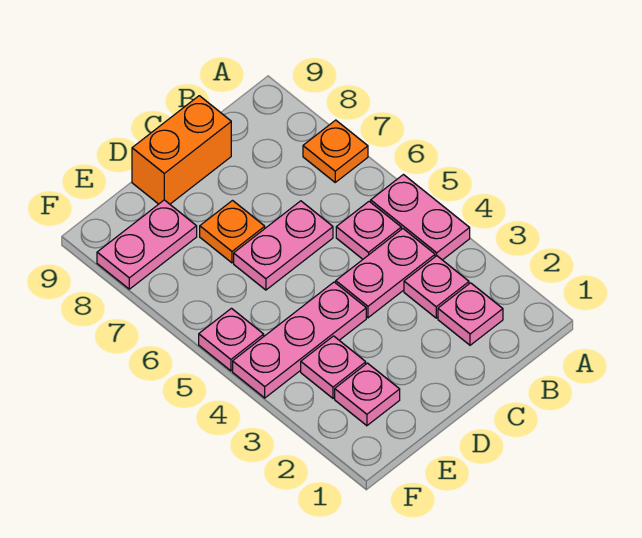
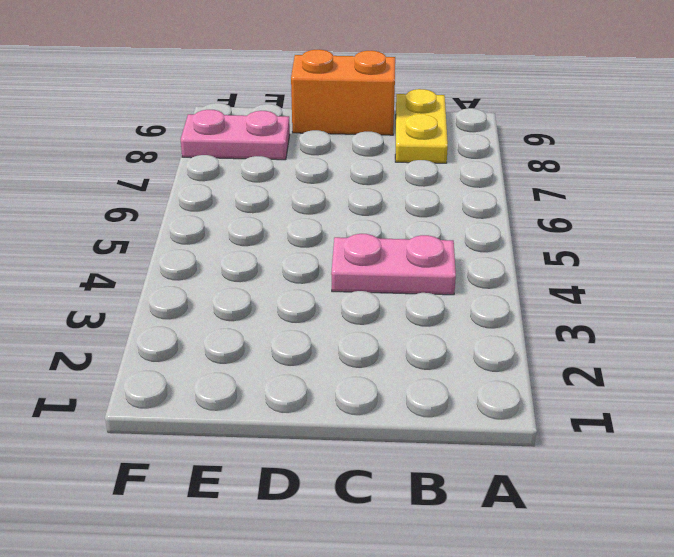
yellow 1x2 plate [395,89,448,163] -> none
none -> pink 1x2 plate [371,175,470,260]
none -> orange 1x1 plate [303,120,368,182]
none -> pink 1x1 plate [438,283,503,345]

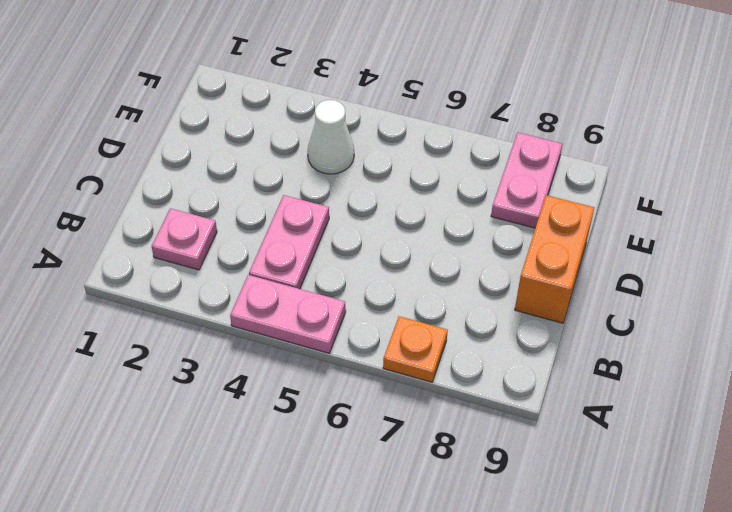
white 1x1 cone [308,100,354,174] -> pink 1x3 plate [233,282,366,398]
none -> pink 1x1 plate [404,256,469,318]
none -> pink 1x1 plate [336,201,401,259]
none -> pink 1x2 plate [234,201,333,290]

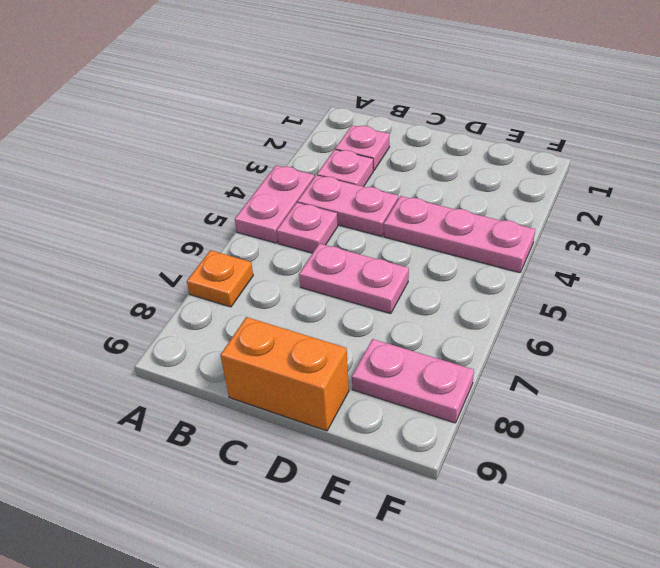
none -> orange 1x1 plate [200,201,265,263]
none -> pink 1x1 plate [335,363,400,426]
none -> pink 1x1 plate [301,336,366,398]

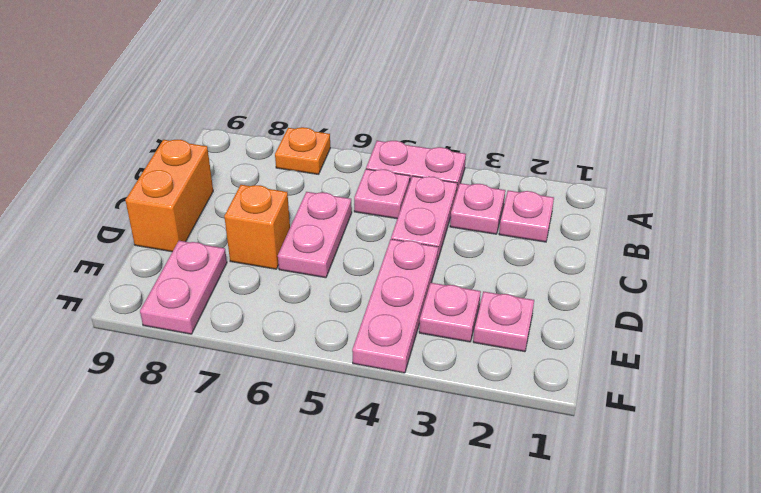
orange 1x1 brick [224,185,290,269] -> orange 1x1 plate [200,201,265,263]
none -> pink 1x1 plate [199,308,264,371]

